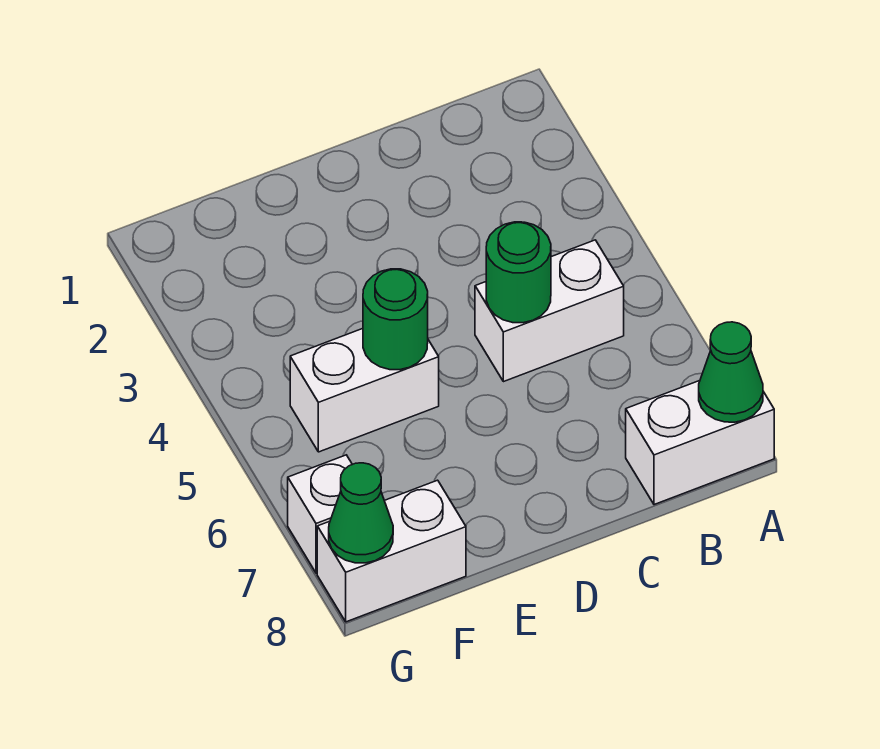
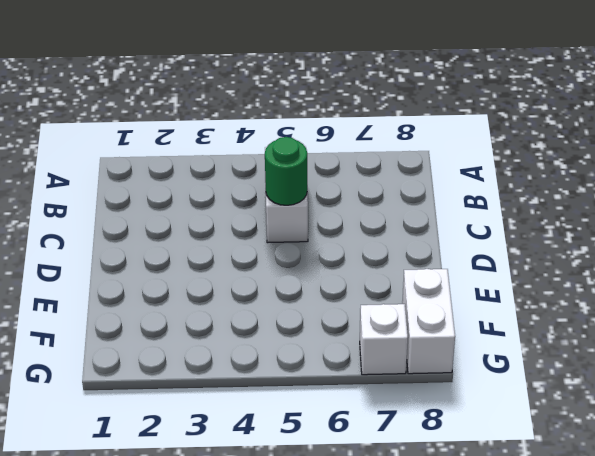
none -> white 1x2 brick [626,381,774,505]
none -> white 1x2 brick [290,329,439,452]

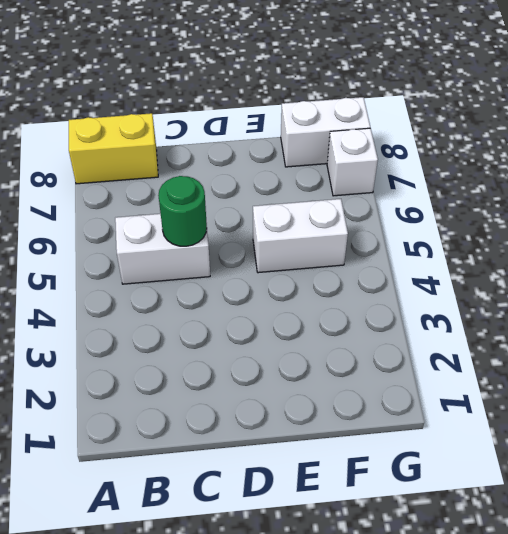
yellow 1x2 brick [69,113,158,184] -> white 1x2 brick [626,381,774,505]
none -> green 1x1 cone [699,322,763,422]
none -> green 1x1 round brick [363,269,428,370]

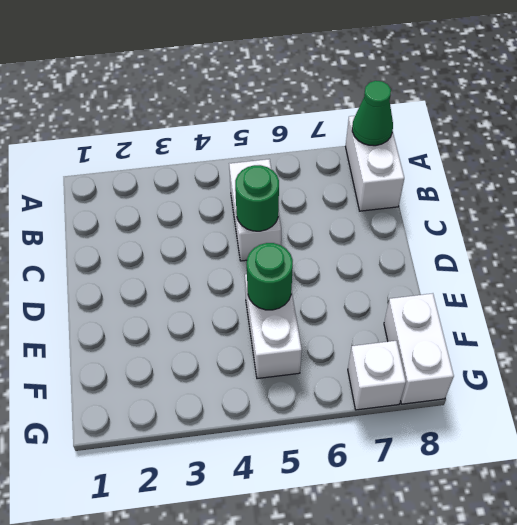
none -> green 1x1 cone [329,463,393,563]

